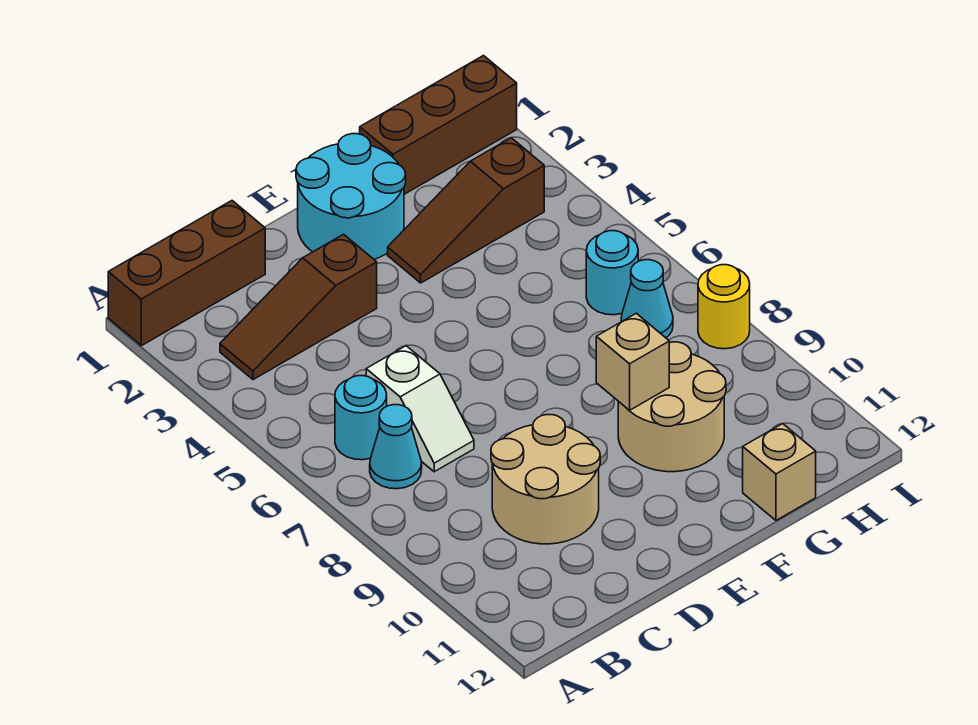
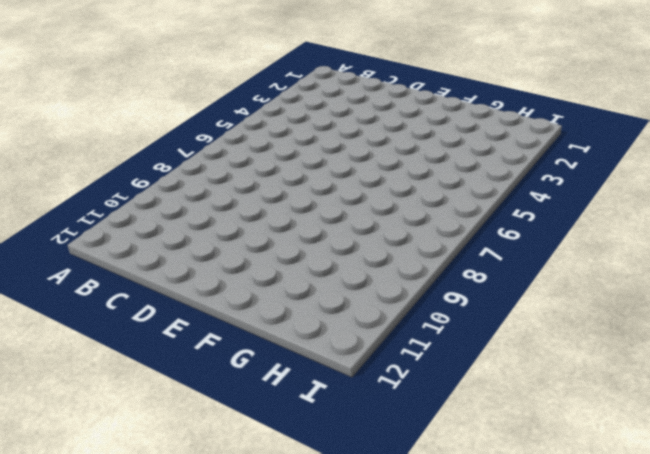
none -> brown 1x3 brick [108,201,265,346]
none -> brown 1x3 slope [220,234,377,380]
none -> cyan 1x1 round brick [335,376,387,460]

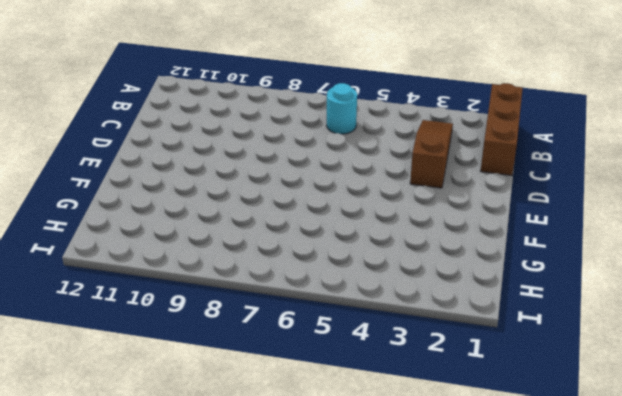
none -> cyan 1x1 cone [370,405,422,489]
none -> white 1x2 slope [366,346,474,472]
none -> tan 2x2 round brick [491,415,600,544]

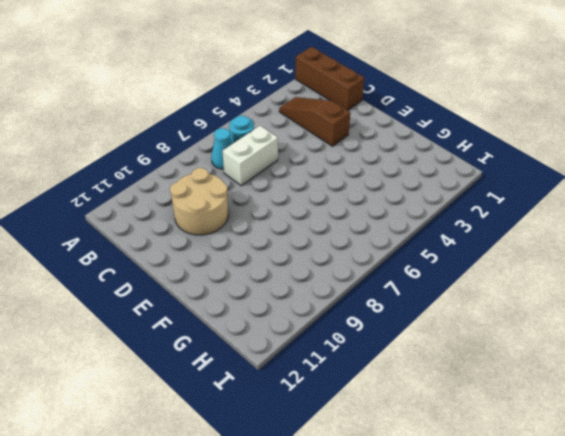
white 1x2 brick [223,126,278,186] -> white 1x2 slope [366,346,474,472]
none -> cyan 2x2 round brick [296,134,406,259]
none -> brown 1x3 slope [388,138,544,283]
none -> tan 2x2 round brick [618,342,726,472]

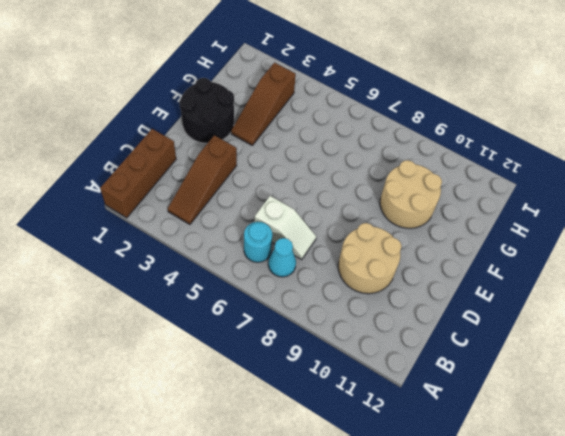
black 2x2 round brick [179,78,234,143] -> cyan 2x2 round brick [296,134,406,259]
none -> brown 1x3 brick [360,56,517,194]
none -> tan 1x1 brick [743,424,816,520]
none -> cyan 1x1 round brick [586,231,638,315]

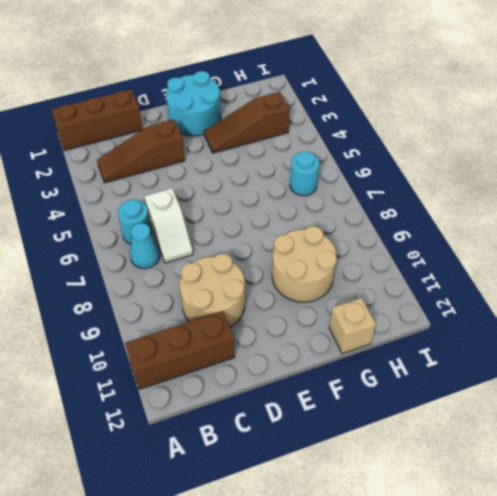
brown 1x3 brick [125,312,235,389] -> brown 1x3 brick moved to [360,56,517,194]
none -> cyan 1x1 cone [621,260,673,338]
none -> yellow 1x1 round brick [698,265,750,349]
none -> tan 1x1 brick [596,313,669,410]

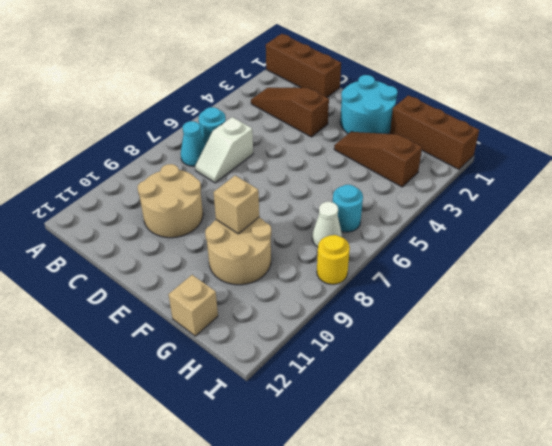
white 1x1 cone [312,202,342,247] -> cyan 1x1 cone [621,260,673,338]

